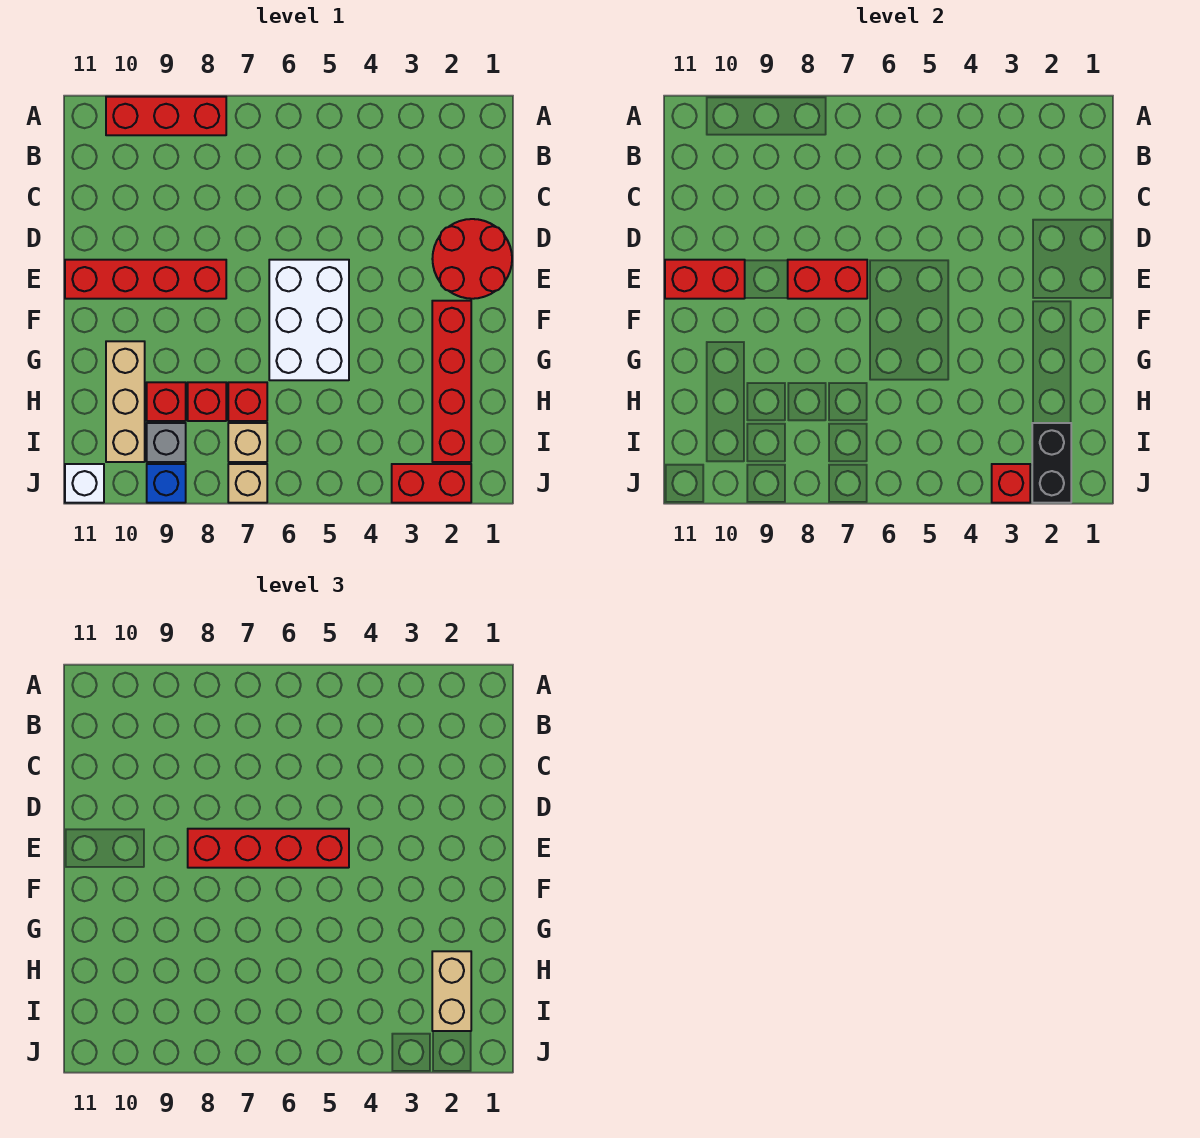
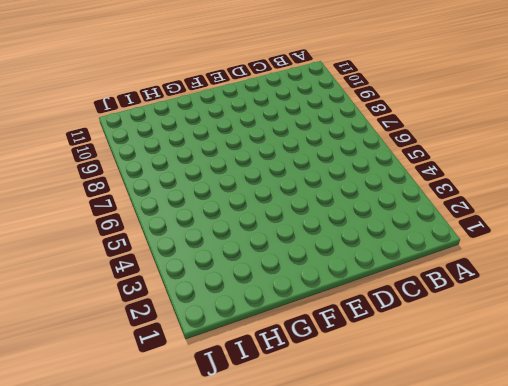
none -> red 1x3 brick [106,97,226,135]
none -> red 2x2 round brick [432,219,512,299]
none -> white 2x3 brick [269,260,349,380]

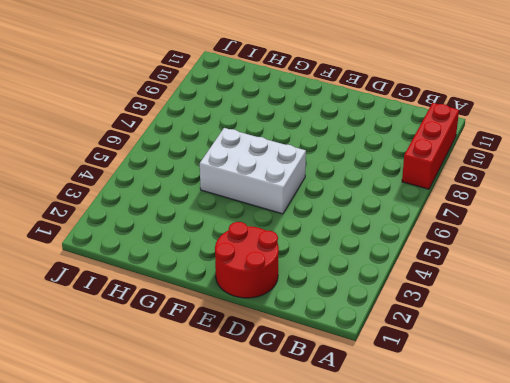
none -> red 1x4 brick [65,260,226,299]
none -> red 1x4 brick [432,301,471,462]
none -> tan 1x3 brick [106,341,145,462]

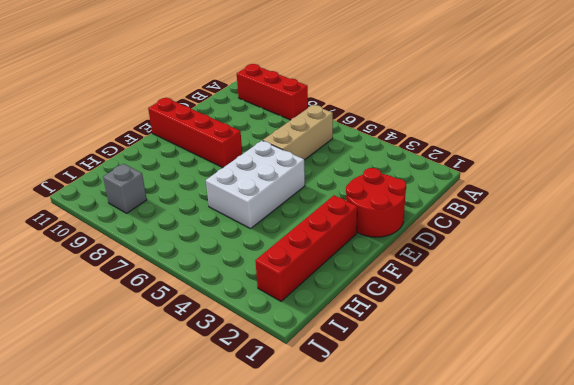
tan 1x3 brick [263,105,333,160] -> tan 1x3 brick moved to [106,341,145,462]
none -> red 1x1 brick [228,382,267,421]
none -> red 1x1 brick [188,382,226,421]
none -> red 1x1 brick [147,382,186,421]

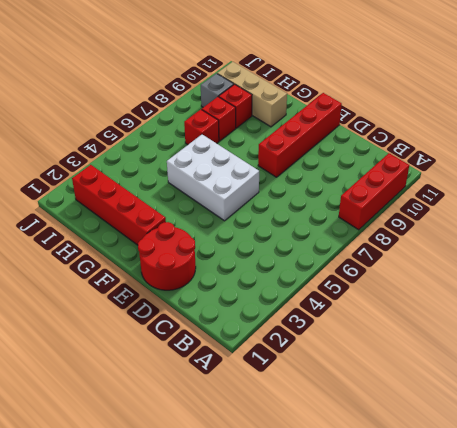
none -> tan 1x1 brick [228,423,267,462]
none -> red 1x2 brick [392,464,471,503]
none -> tan 1x1 brick [228,464,267,503]

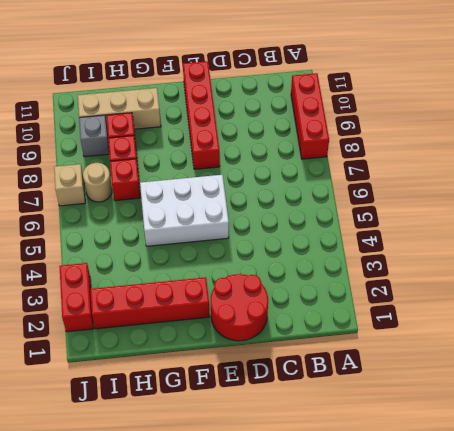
tan 1x1 round brick [83,163,112,202] -> tan 1x1 brick [228,423,267,462]
none -> blue 1x1 brick [147,464,186,503]
none -> white 1x1 brick [65,464,104,503]
none -> red 1x2 brick [788,260,867,299]

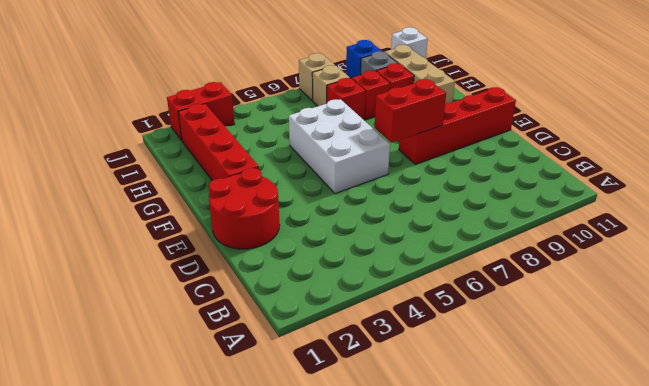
none -> red 1x3 brick [106,97,226,135]
none -> red 1x2 brick [665,260,745,299]
none -> black 1x2 brick [1032,423,1071,503]

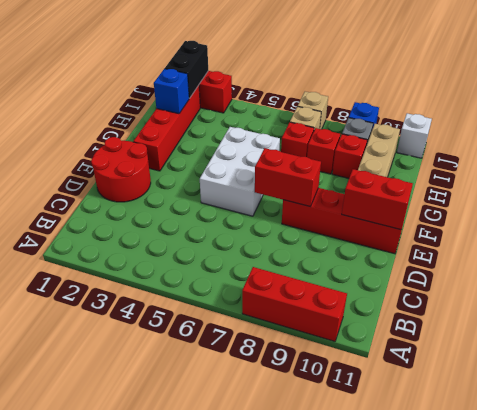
blue 1x1 brick [154,69,189,114] -> none
none -> red 1x1 brick [992,464,1030,503]
none -> red 1x4 brick [188,829,349,868]
none -> tan 1x2 brick [432,951,471,1031]

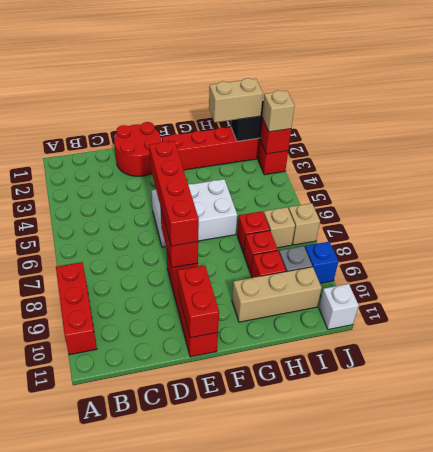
tan 1x1 brick [262,91,295,132] -> none

